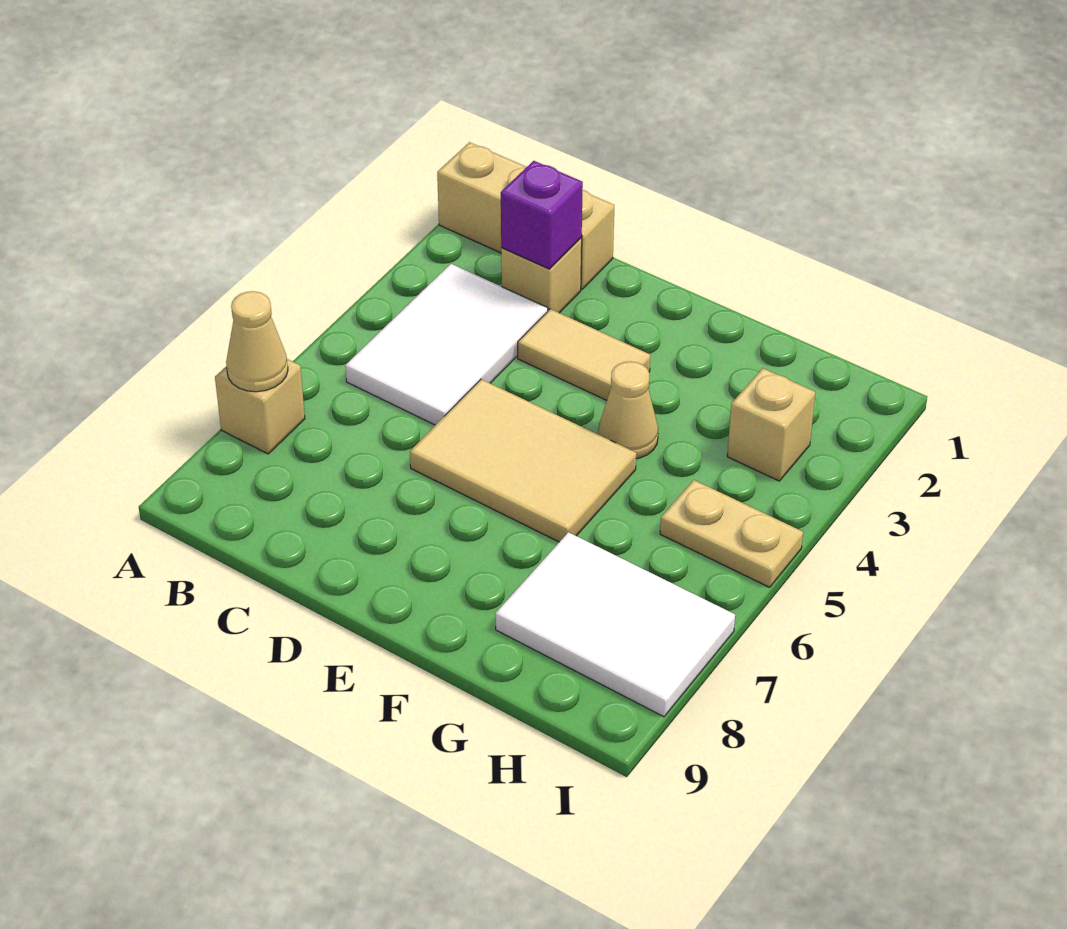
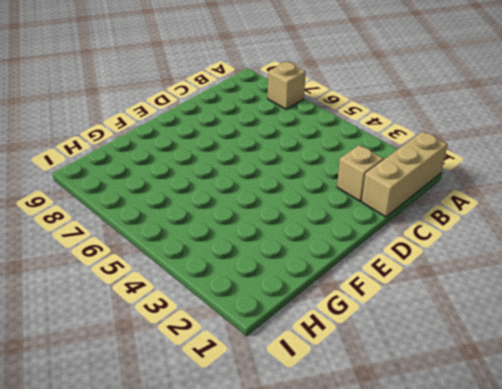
none -> white 2x3 tile [345,264,548,425]
none -> tan 1x2 tile [518,309,650,400]
none -> tan 2x3 tile [410,379,636,542]

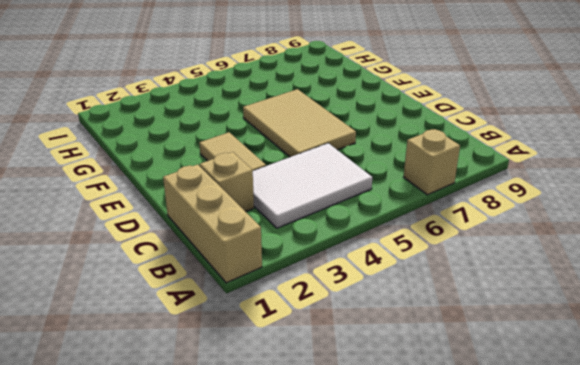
none -> tan 1x1 cone [598,362,658,459]
none -> white 2x3 tile [495,532,735,717]
none -> tan 1x1 brick [727,368,815,481]

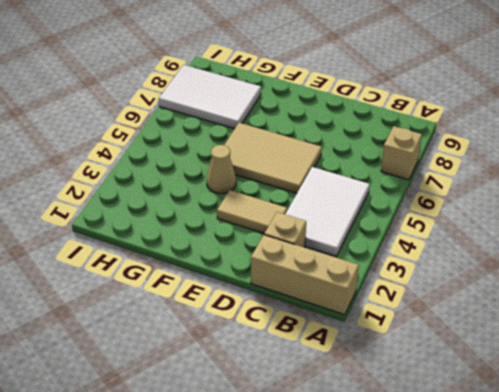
none -> tan 1x1 brick [727,368,815,481]
none -> tan 1x2 plate [660,480,803,587]
none -> tan 1x1 cone [226,291,288,392]

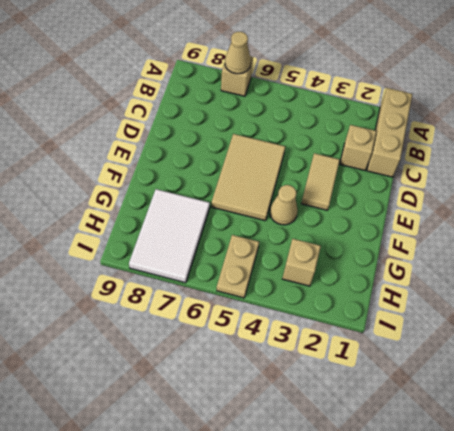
none -> white 2x3 tile [345,264,548,425]
none -> purple 1x1 brick [501,161,583,269]

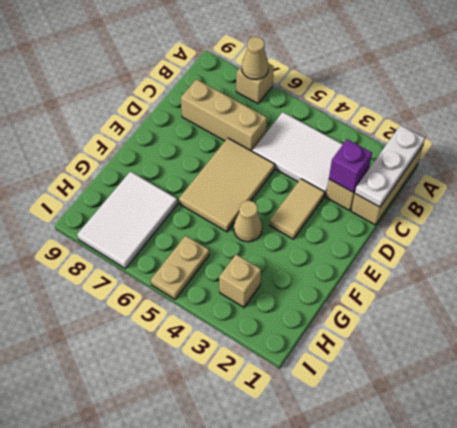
white 1x3 plate [355,125,425,207] -> none
tan 1x3 brick [181,79,267,151] -> none

